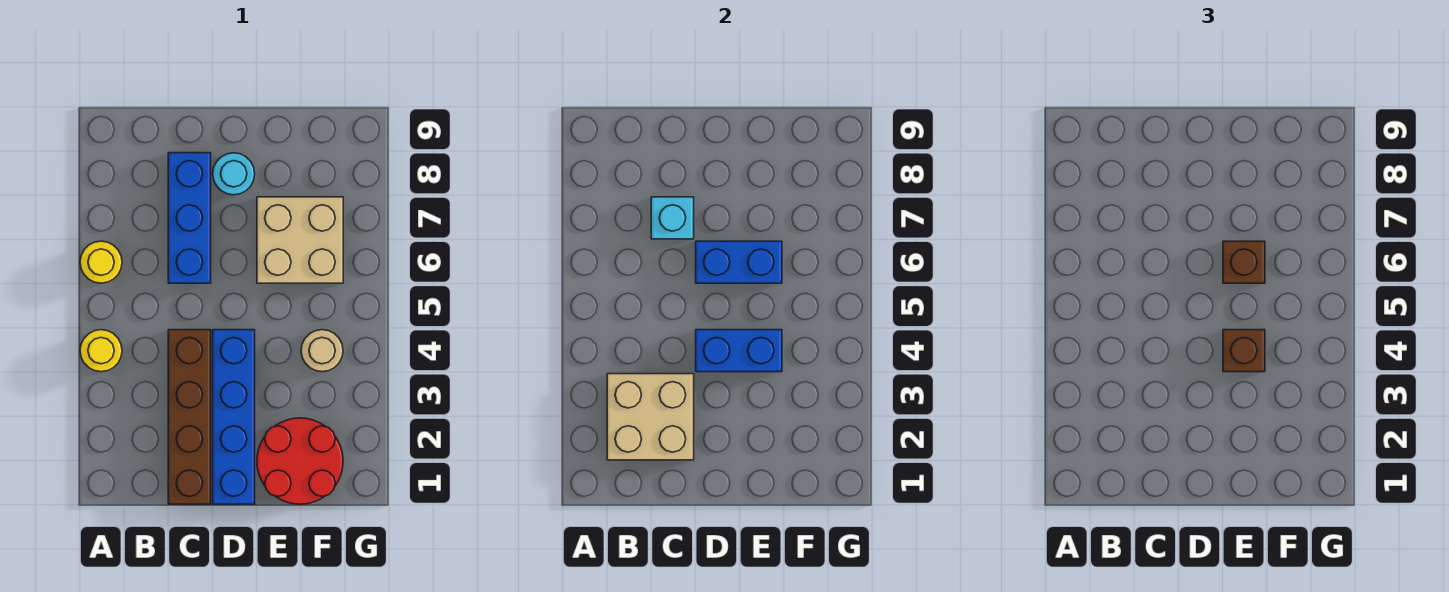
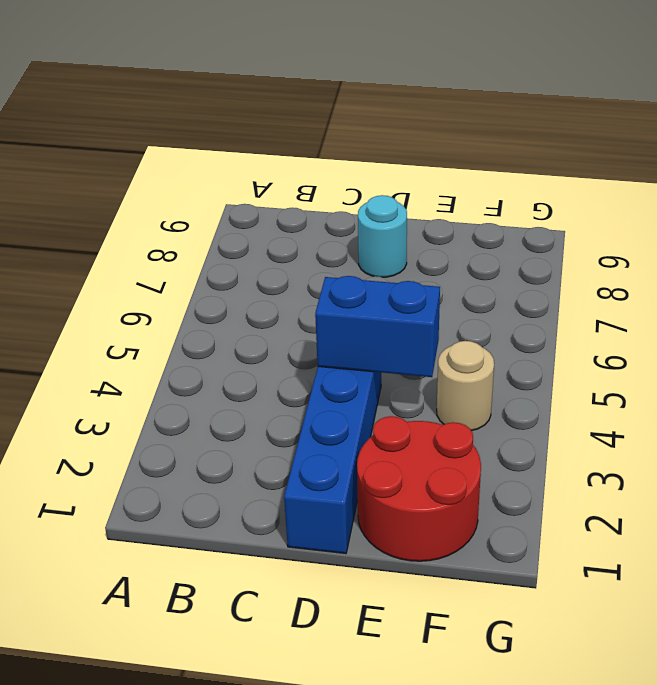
none -> yellow 1x1 round brick [80,330,122,372]
none -> yellow 1x1 round brick [80,241,122,283]
none -> brown 1x4 brick [168,330,211,504]

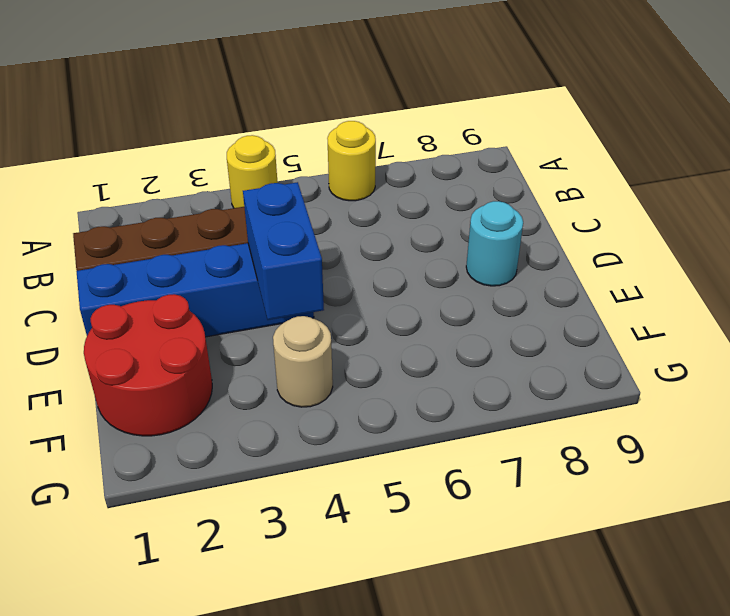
none -> blue 1x3 brick [168,153,211,283]
none -> tan 2x2 brick [257,197,343,283]
none -> tan 2x2 brick [607,374,694,460]

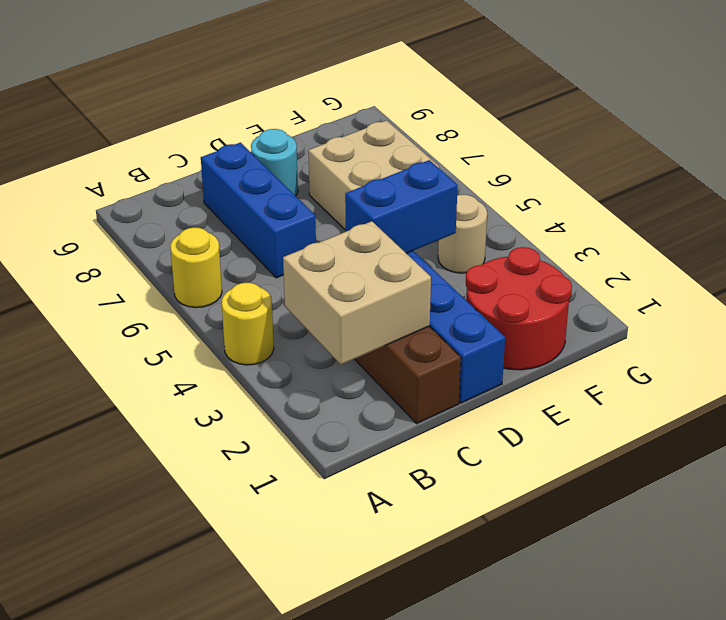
none -> cyan 1x1 brick [651,197,694,239]
none -> blue 1x2 brick [696,241,782,283]
none -> brown 1x1 brick [1223,330,1265,372]

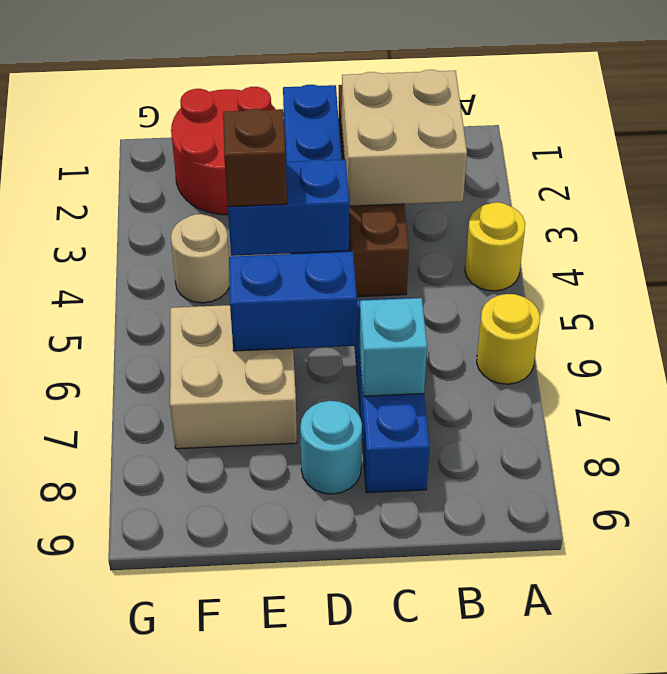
none -> brown 1x1 brick [1223,241,1265,283]

